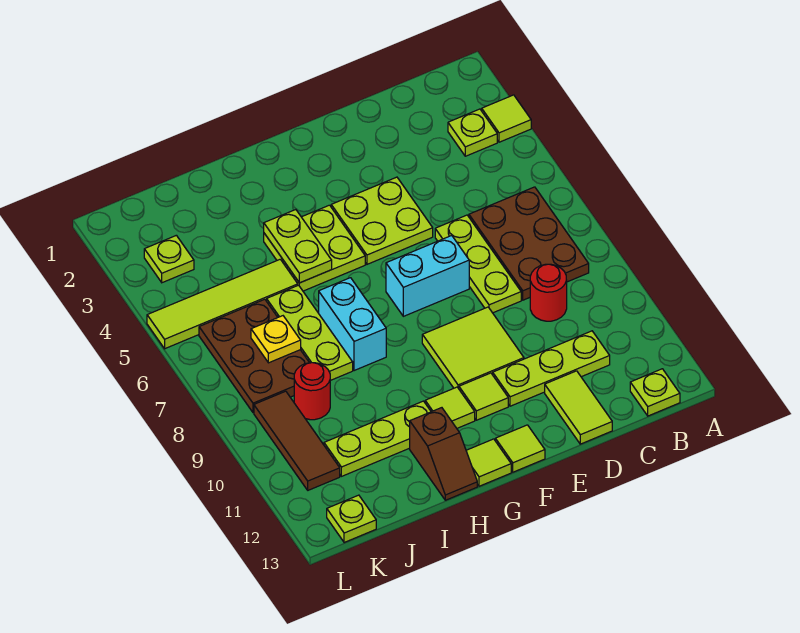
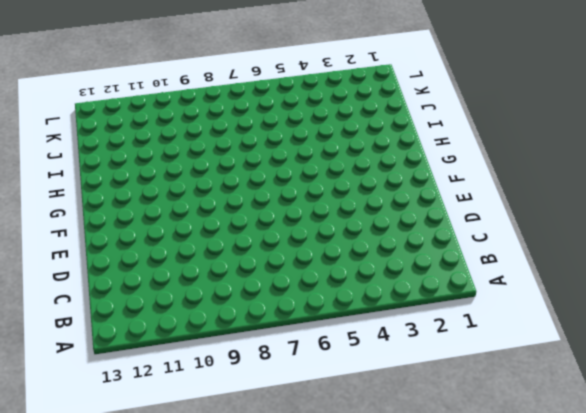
none -> lime 1x1 tile [482,95,531,142]
none -> lime 1x1 plate [448,109,497,156]
none -> brown 2x3 plate [469,187,589,300]

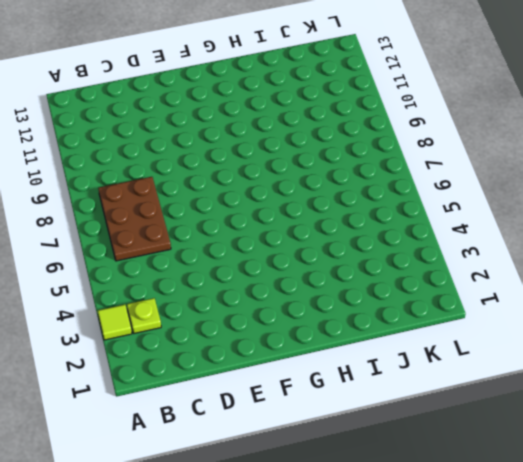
none -> lime 1x1 plate [630,369,680,416]
none -> red 1x1 round brick [530,264,567,321]
none -> lime 1x3 plate [493,331,610,406]

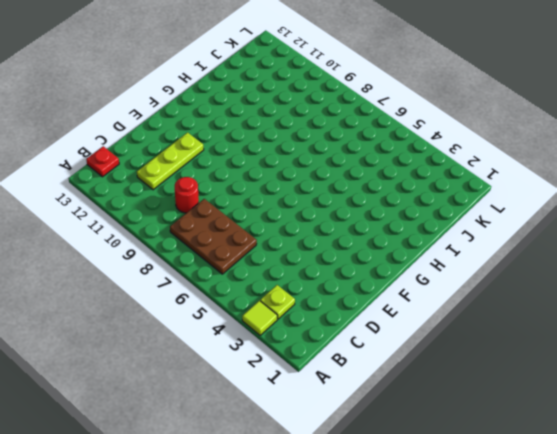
red 1x1 plate [86,146,119,177] -> lime 1x1 plate [630,369,680,416]
none -> lime 1x3 plate [435,215,521,313]
none -> lime 1x2 tile [545,371,612,444]
none -> lime 2x2 plate [331,177,433,264]

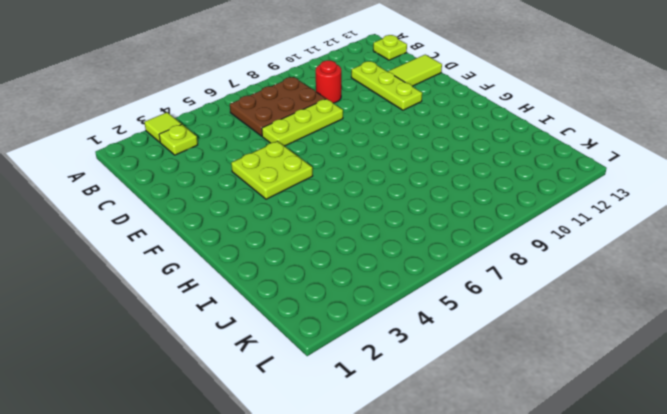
none -> cyan 1x2 brick [386,236,469,316]
none -> lime 2x2 tile [422,307,524,389]
none -> lime 1x1 tile [459,373,508,420]

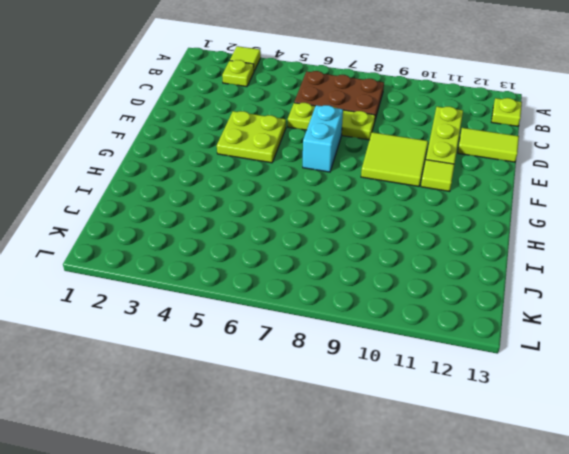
none -> red 1x1 round brick [530,264,567,321]
none -> lime 1x1 tile [495,425,545,472]
none -> lime 2x2 plate [264,205,365,291]

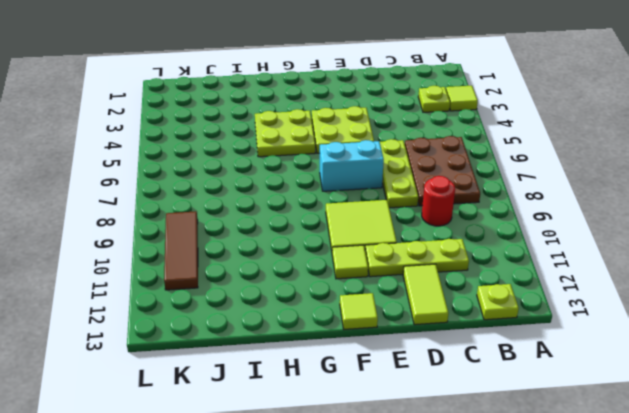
none -> lime 1x1 tile [425,387,475,428]
none -> lime 1x1 tile [466,439,511,486]
none -> cyan 1x2 brick [319,278,386,371]

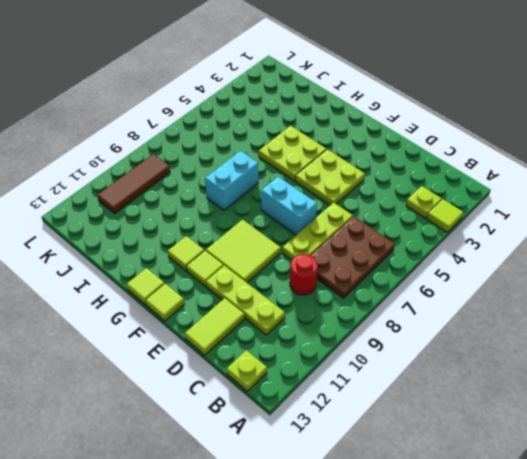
none -> lime 1x3 plate [324,401,431,476]
none -> brown 1x2 slope [410,408,477,500]
none -> lime 1x4 tile [147,259,298,349]

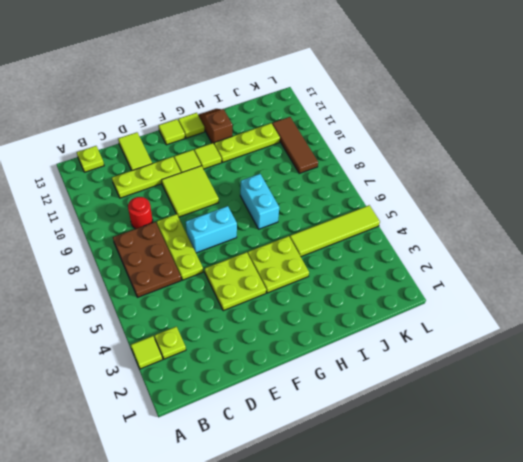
none -> lime 1x3 plate [267,285,353,380]
none -> brown 2x3 plate [199,299,309,413]
none -> red 1x1 round brick [294,363,330,420]

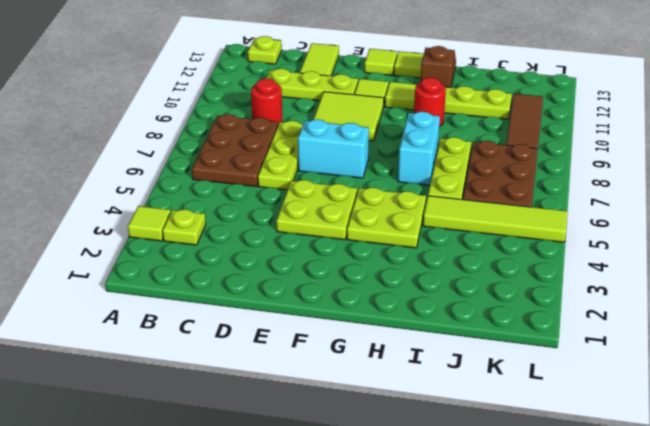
red 1x1 round brick [414,78,446,127] -> red 1x1 round brick moved to [294,363,330,420]
none -> lime 1x1 plate [144,235,194,283]
none -> lime 1x1 plate [327,495,376,543]
none -> lime 1x2 plate [264,210,332,283]

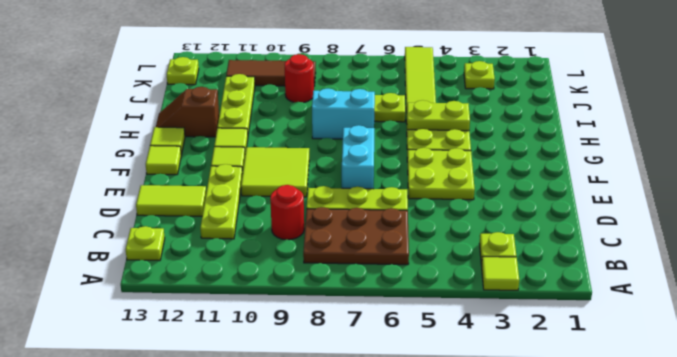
none -> brown 2x3 plate [199,299,309,413]
none -> yellow 1x1 plate [251,316,301,363]

